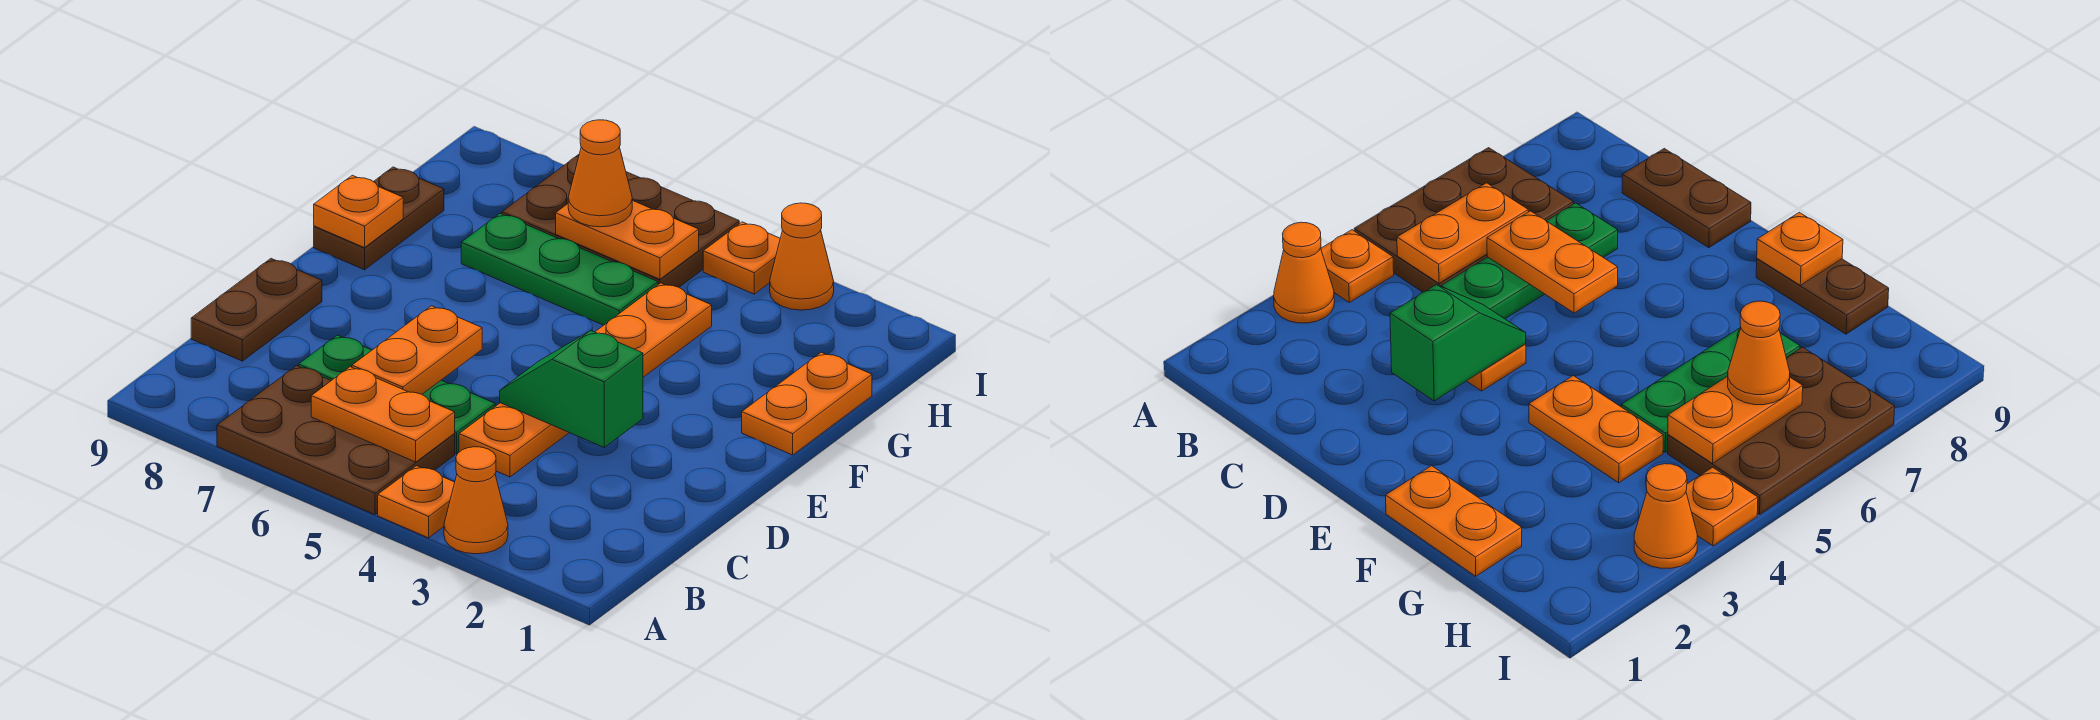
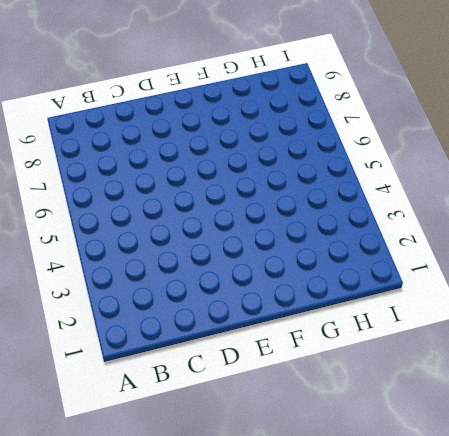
none -> orange 1x1 cone [444,447,508,554]
none -> orange 1x1 plate [378,466,455,538]
none -> brown 2x3 plate [217,366,455,515]

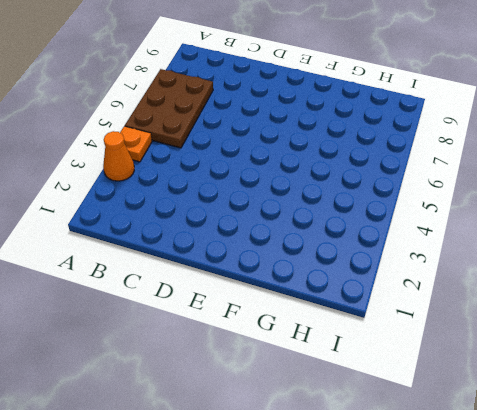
none -> orange 1x2 plate [459,403,569,477]
none -> green 1x3 plate [299,335,495,454]
none -> brown 1x2 plate [191,259,322,361]

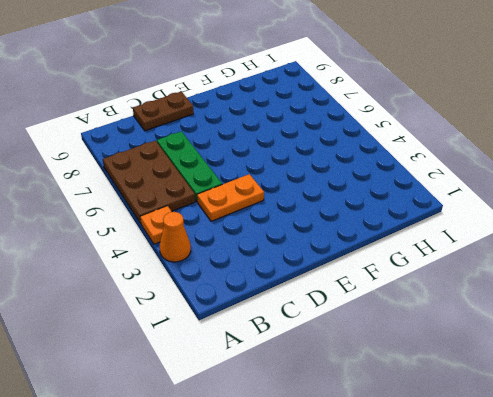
none -> orange 1x2 plate [742,352,872,455]
none -> orange 1x2 plate [595,283,712,377]
none -> brown 1x2 plate [314,167,444,270]

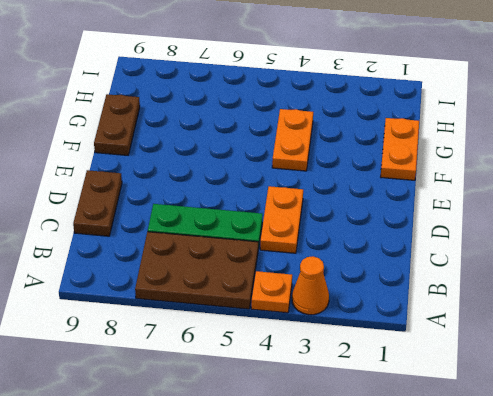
none -> green 1x3 plate [461,213,658,325]
none -> brown 2x3 plate [502,155,739,287]
none -> orange 1x1 cone [770,203,834,310]

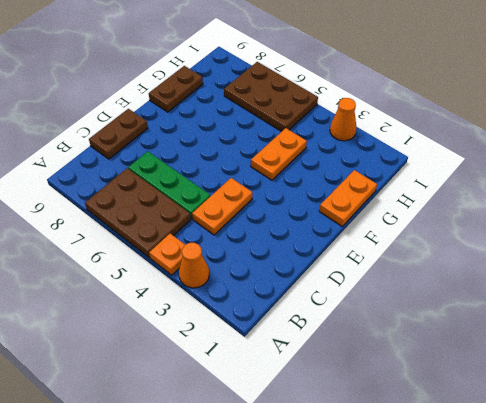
none -> green 1x3 plate [461,213,658,325]
none -> orange 1x1 plate [703,222,780,294]
none -> orange 1x2 plate [311,367,455,462]

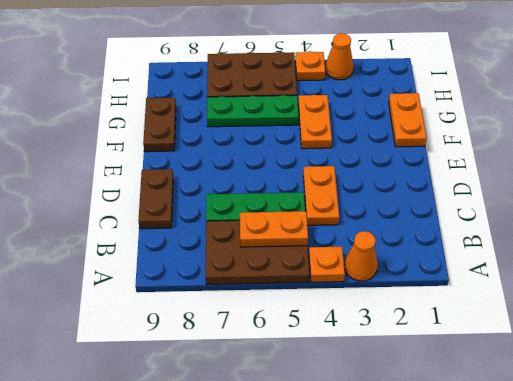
none -> orange 1x2 plate [352,306,482,394]
none -> green 1x2 slope [500,331,643,447]
none -> orange 1x1 plate [314,175,403,248]

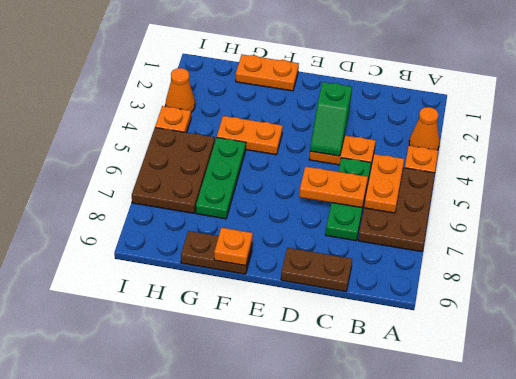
none -> orange 1x2 plate [556,200,699,279]
none -> orange 1x1 cone [568,120,632,227]

